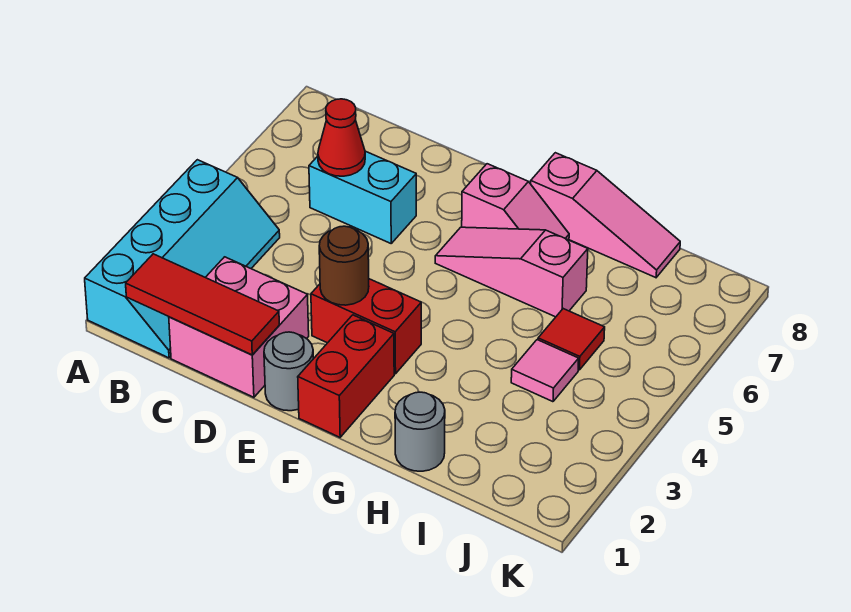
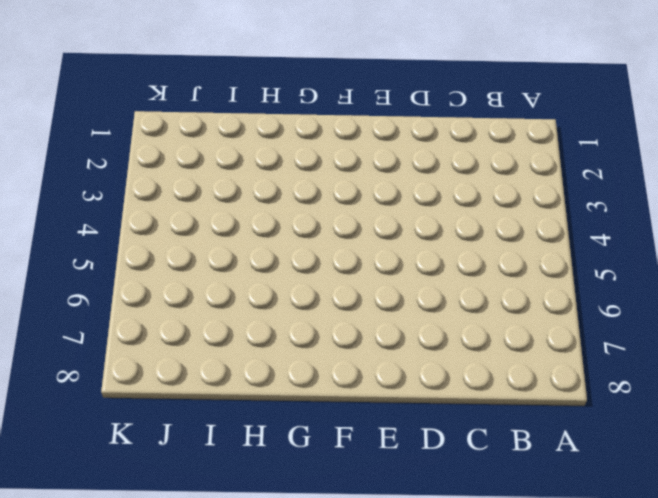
none -> cyan 2x4 slope [85,160,280,358]
none -> pink 2x2 brick [169,257,309,397]
none -> cyan 1x2 brick [309,151,416,243]

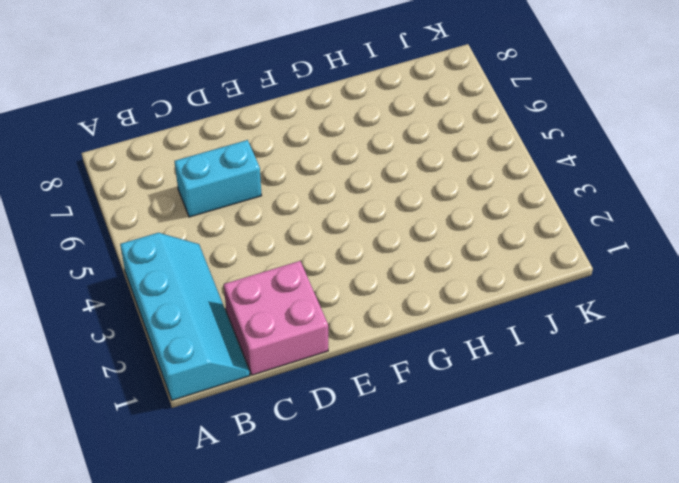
none -> grey 1x1 round brick [264,332,313,411]
none -> red 1x2 brick [311,279,421,374]
none -> red 1x2 brick [298,315,394,437]

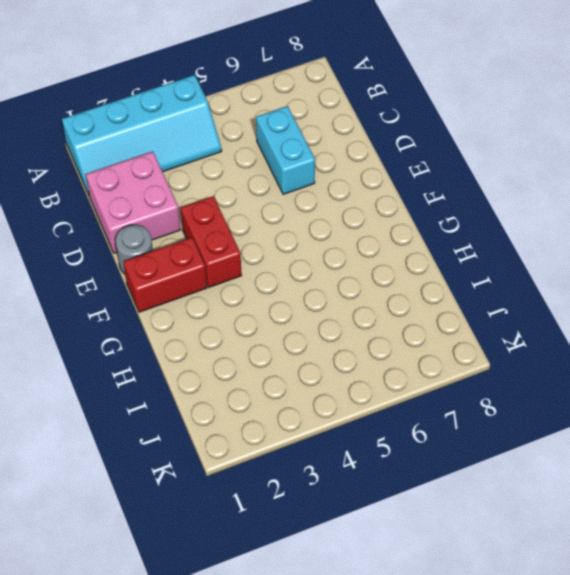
none -> pink 1x3 slope [435,227,588,317]
none -> pink 1x2 slope [462,164,569,240]
none -> pink 1x3 slope [531,153,680,278]

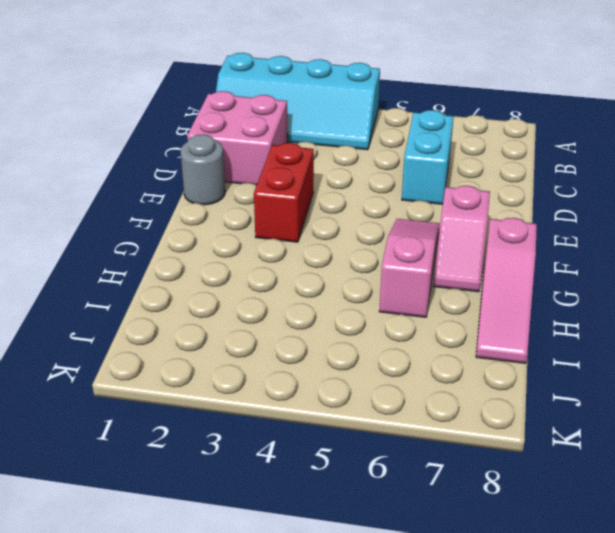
none -> red 1x2 brick [298,315,394,437]
none -> grey 1x1 round brick [395,392,445,471]
none -> pink 1x1 tile [511,340,579,402]

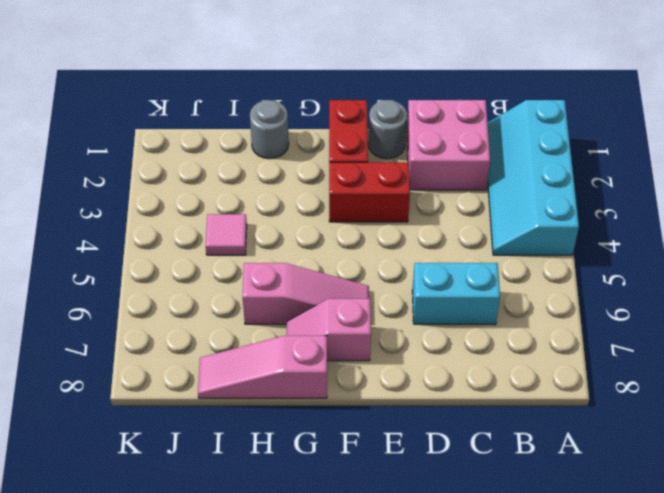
none -> red 1x1 tile [538,309,605,370]
none -> red 1x3 tile [126,254,279,355]
none -> red 1x1 cone [318,99,365,176]

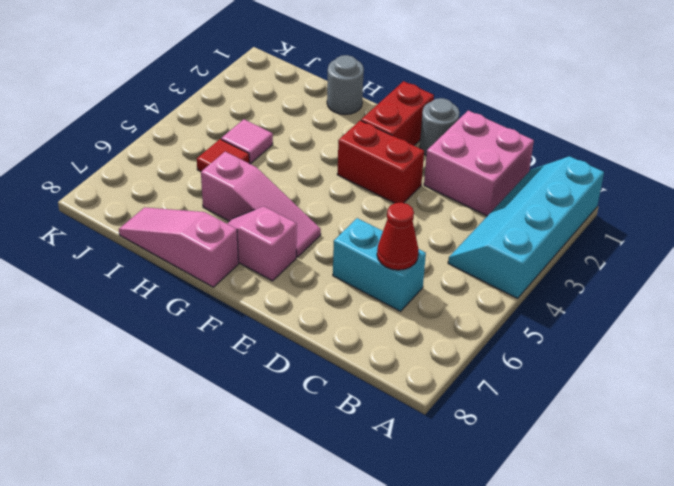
none -> red 1x3 tile [126,254,279,355]
none -> brown 1x1 round brick [319,226,369,305]

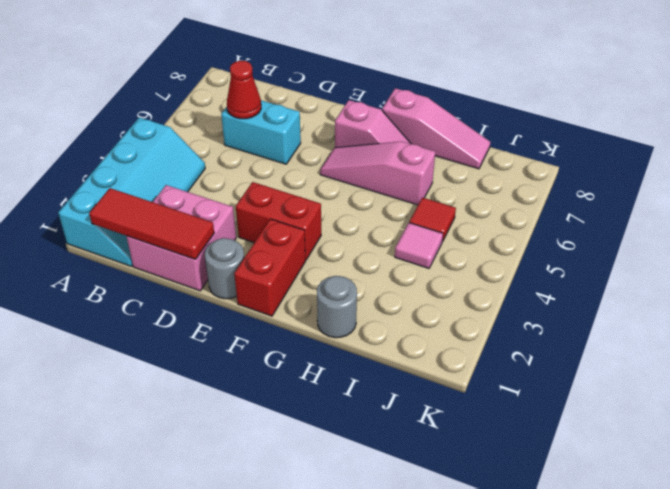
none -> brown 1x1 round brick [319,226,369,305]

